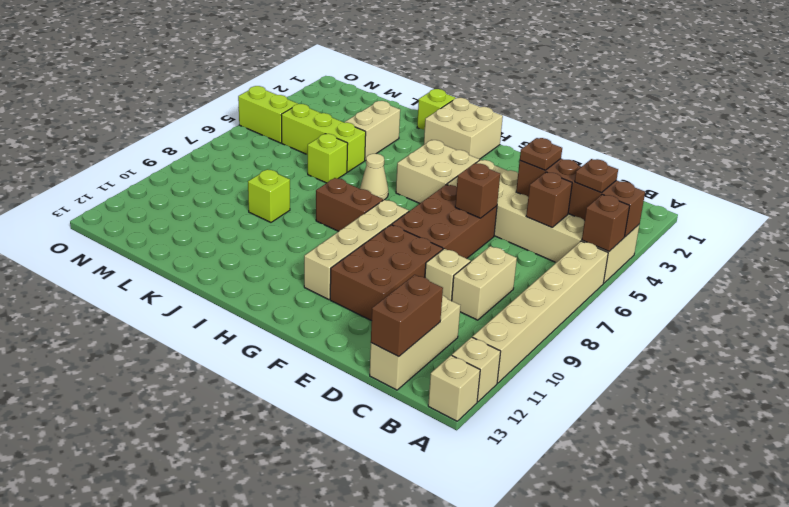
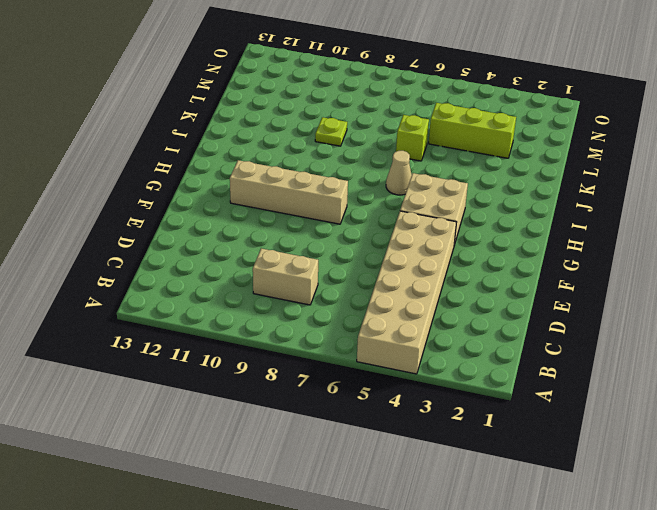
lime 1x1 plate [315,117,347,146] -> lime 1x1 brick [248,169,290,222]
lime 1x3 brick [429,103,516,158] -> lime 1x3 brick turned to [281,104,366,172]
none -> tan 1x6 brick [472,241,608,383]
none -> tan 1x1 brick [452,337,501,402]
none -> tan 1x1 brick [428,355,480,421]

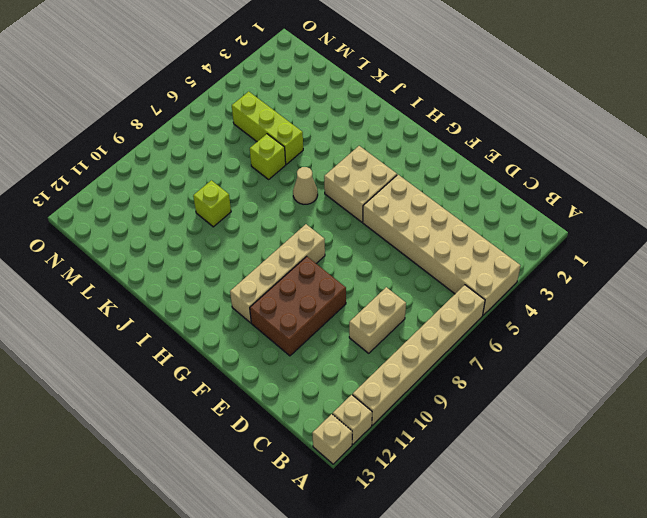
none -> tan 1x3 brick [370,295,460,390]
none -> tan 1x1 brick [425,249,470,301]
none -> brown 2x3 brick [392,185,497,259]

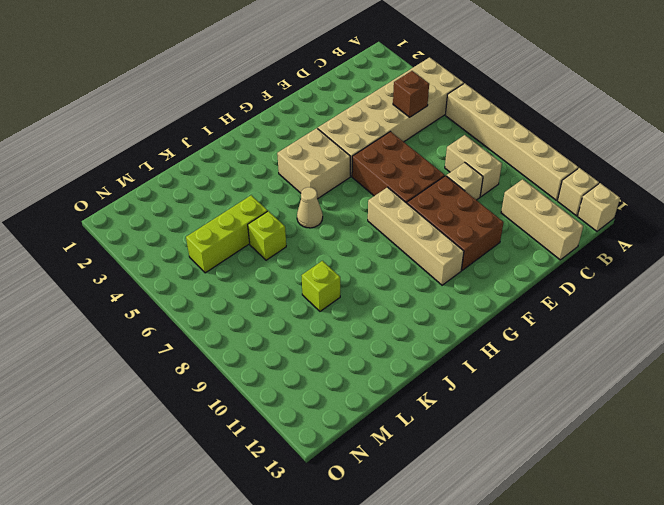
none -> tan 2x2 brick [424,98,503,159]
none -> brown 1x2 brick [316,178,383,231]
none -> lime 1x1 brick [417,89,456,130]

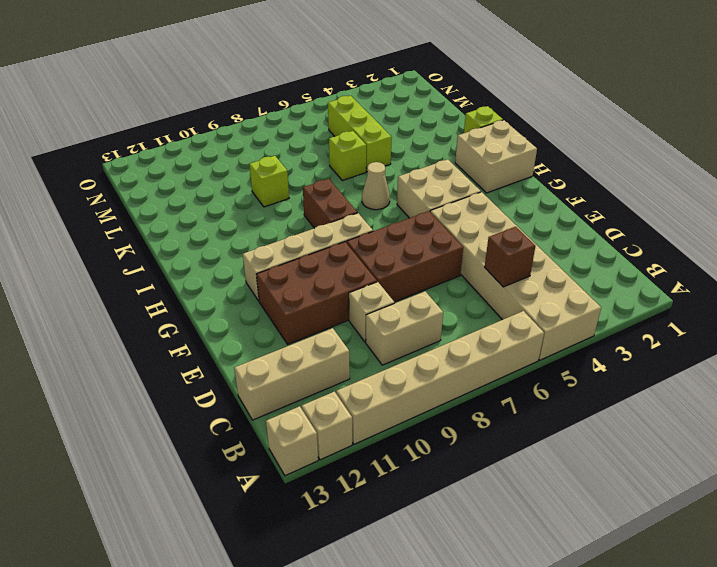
none -> tan 1x2 brick [345,101,400,160]
none -> lime 1x2 brick [238,86,298,143]
none -> brown 1x4 brick [516,159,645,237]

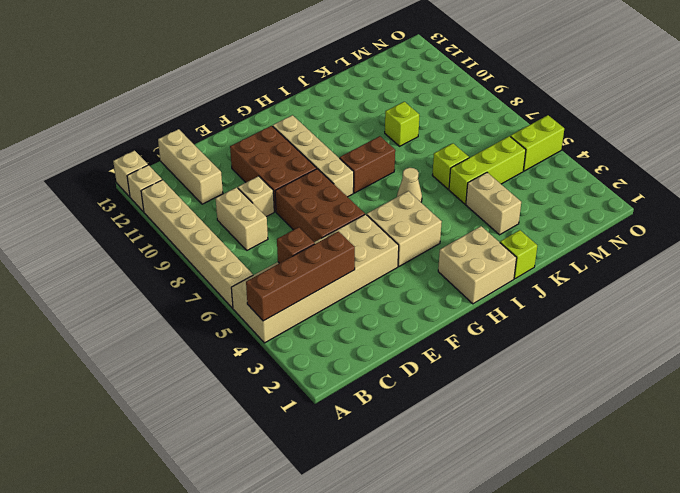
none -> brown 1x1 brick [582,194,630,251]
none -> brown 1x2 brick [371,275,443,357]
none -> brown 1x1 brick [455,163,500,218]

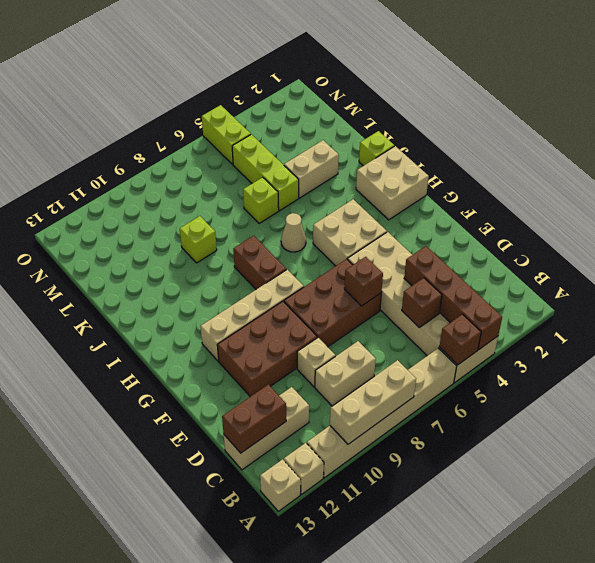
tan 1x3 brick [330,360,416,444] -> none
none -> brown 1x1 plate [575,159,618,193]
none -> brown 1x1 plate [520,138,562,170]

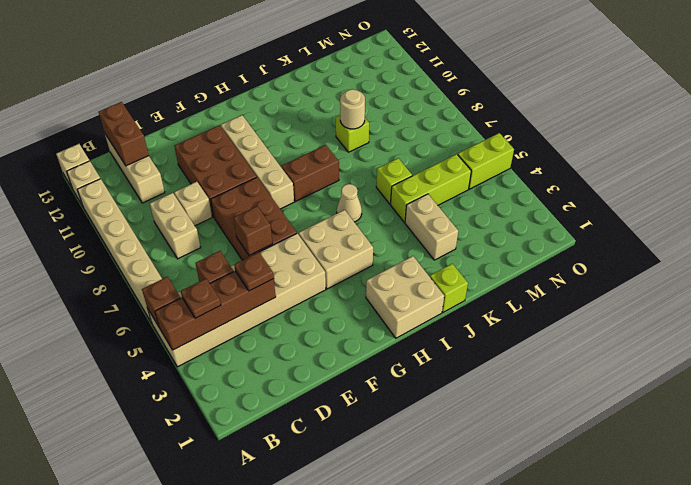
tan 1x1 round brick [340,89,365,129] -> none

